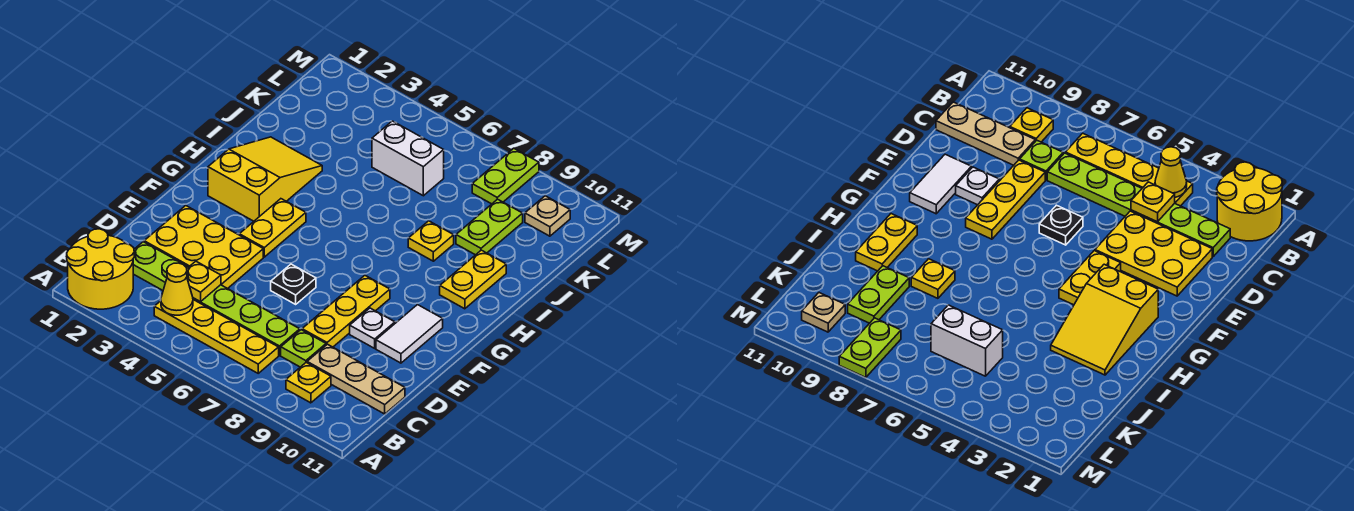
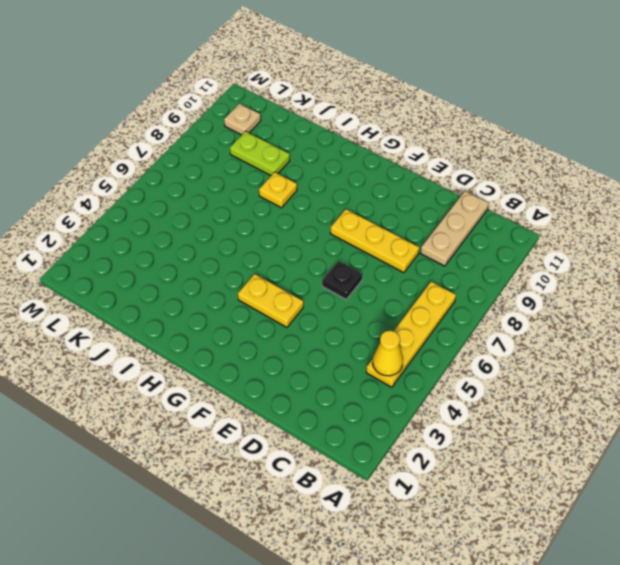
none -> yellow 2x2 round brick [67,229,134,309]
none -> yellow 1x1 plate [286,363,331,403]
none -> lime 1x6 plate [133,242,300,355]

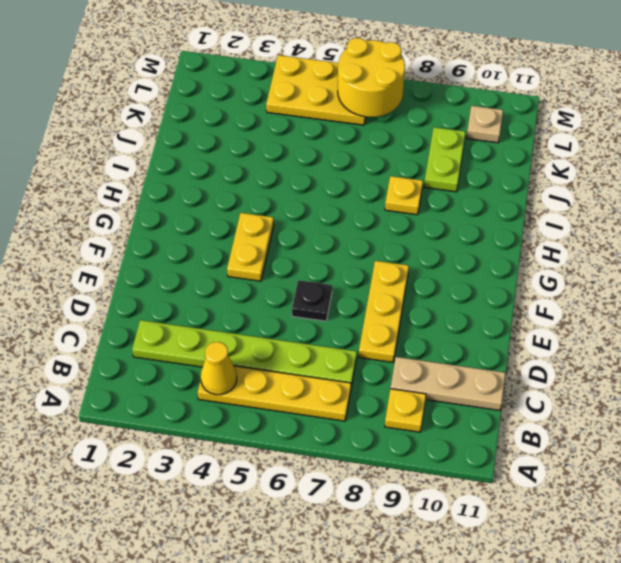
yellow 2x3 plate [266,55,366,125] -> yellow 2x3 plate moved to [144,206,263,289]
yellow 2x2 round brick [338,38,405,117] -> yellow 2x2 round brick moved to [67,229,134,309]
none -> lime 1x1 plate [281,330,326,367]
none -> white 1x1 plate [350,308,395,348]
none -> white 1x2 tile [376,305,443,363]

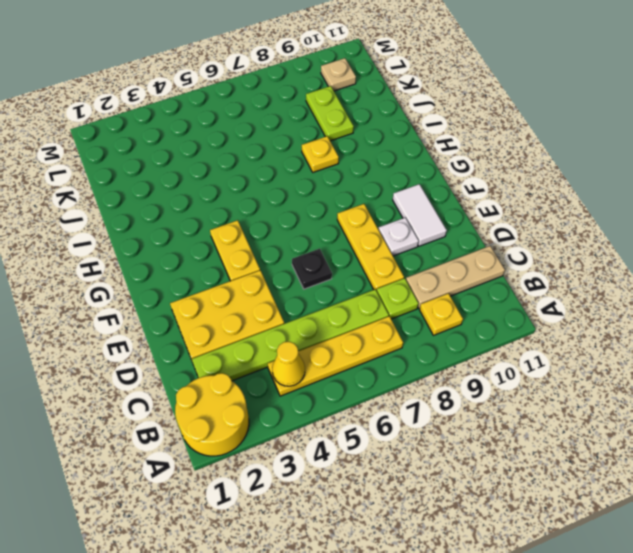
none -> yellow 2x3 slope [208,137,322,221]
none -> yellow 1x2 plate [440,250,506,309]
none -> white 1x2 brick [372,121,444,196]

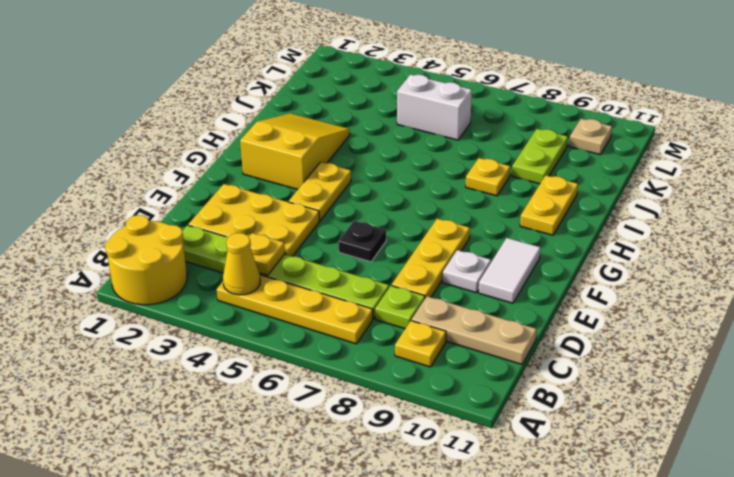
none -> lime 1x2 plate [472,148,539,204]

